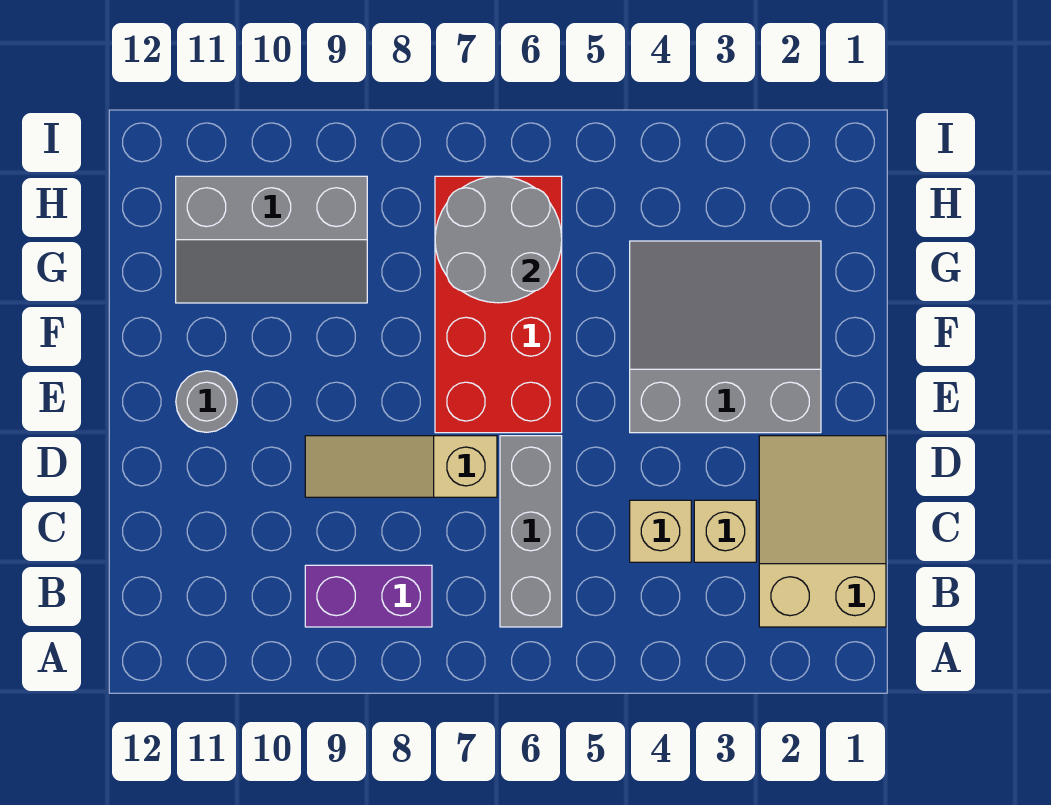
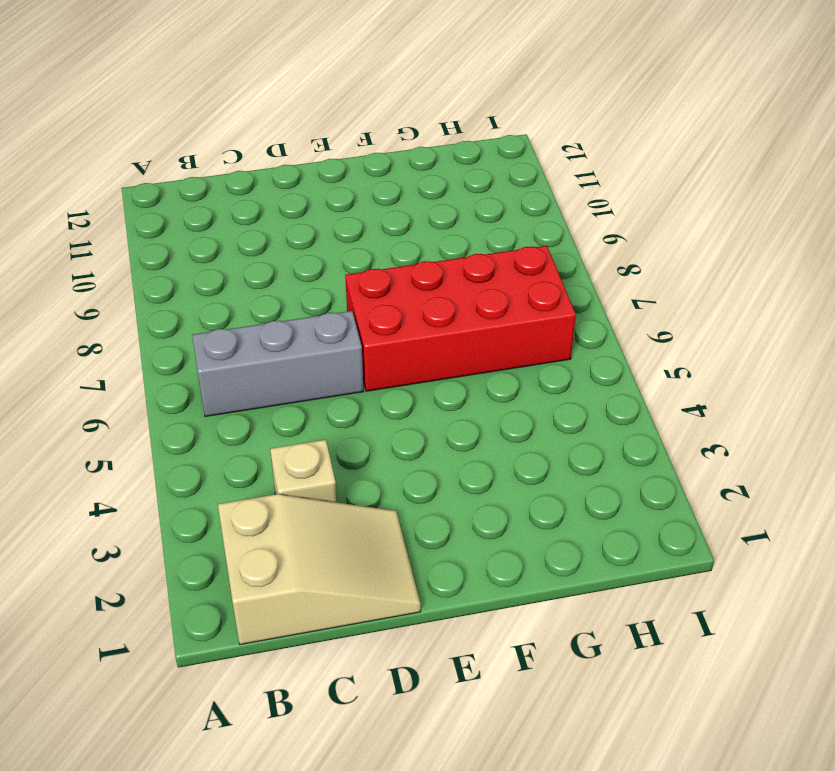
none -> purple 1x2 brick [305,565,432,627]
none -> tan 1x1 brick [630,500,691,562]

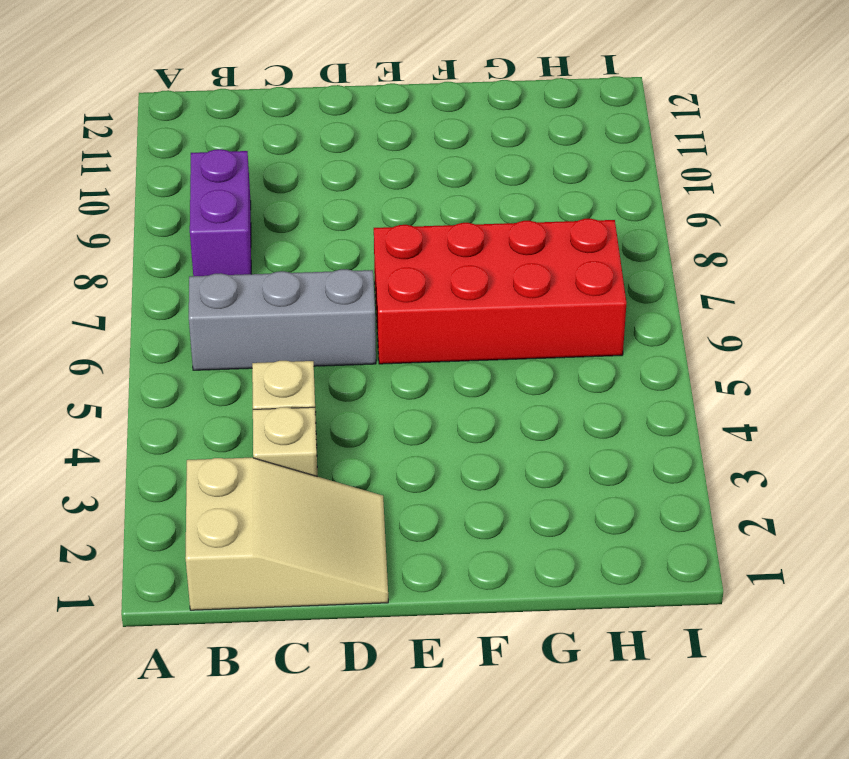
none -> tan 1x3 slope [305,436,497,497]
none -> grey 3x3 slope [630,241,821,433]

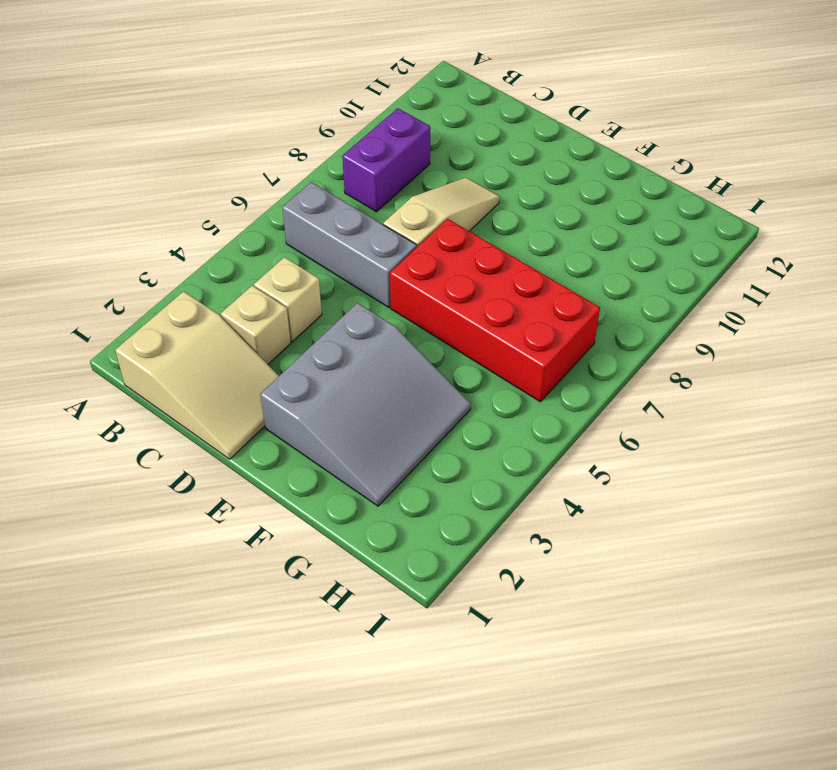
none -> grey 1x1 round brick [176,371,237,432]
none -> grey 2x3 slope [176,176,367,303]

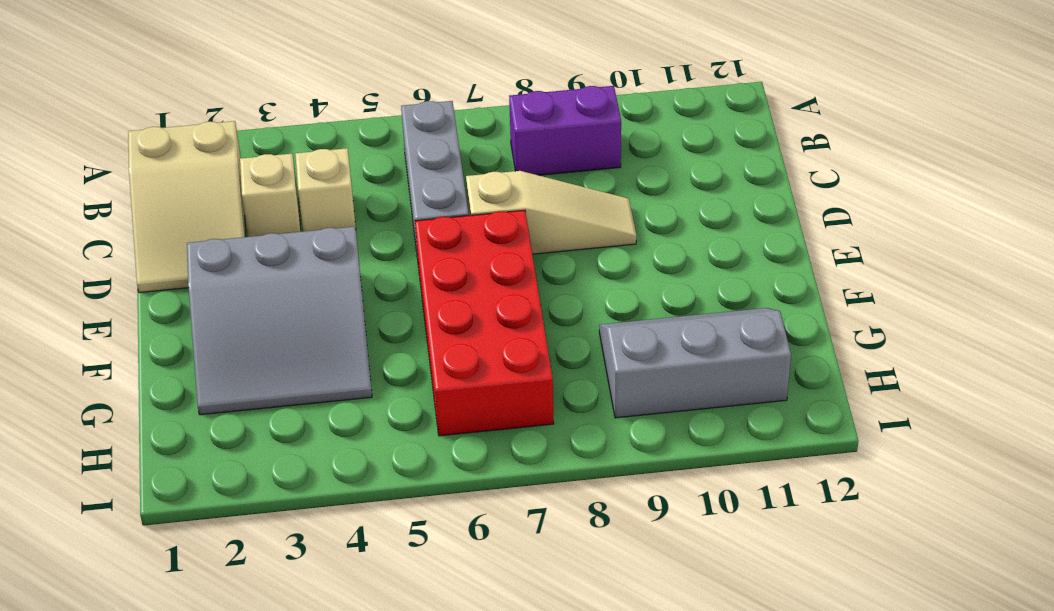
none -> grey 1x1 round brick [176,371,237,432]
none -> grey 2x2 round brick [435,176,562,303]

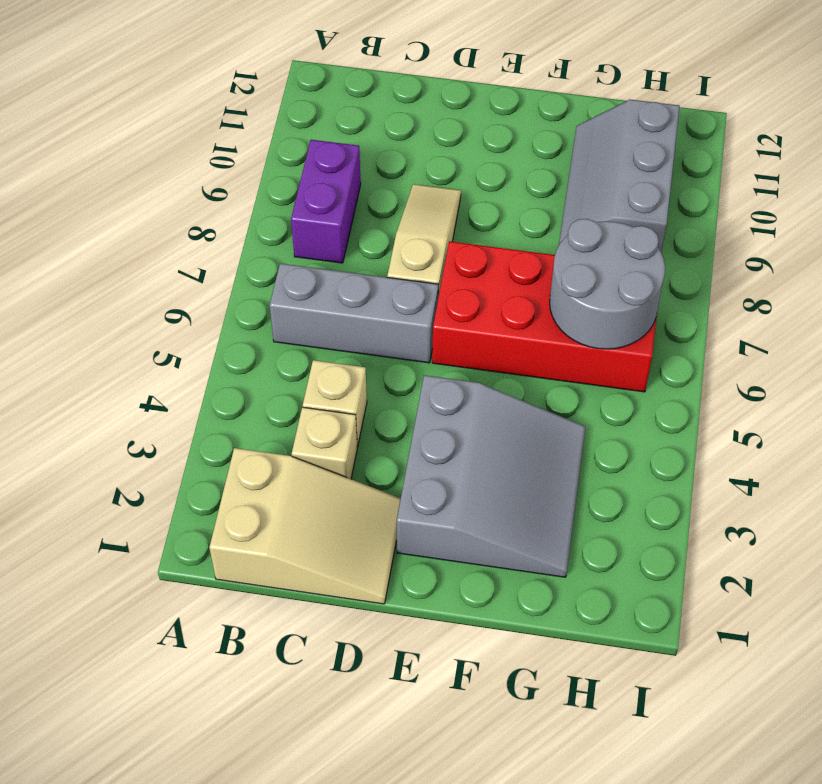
none -> grey 1x1 round brick [176,371,237,432]

